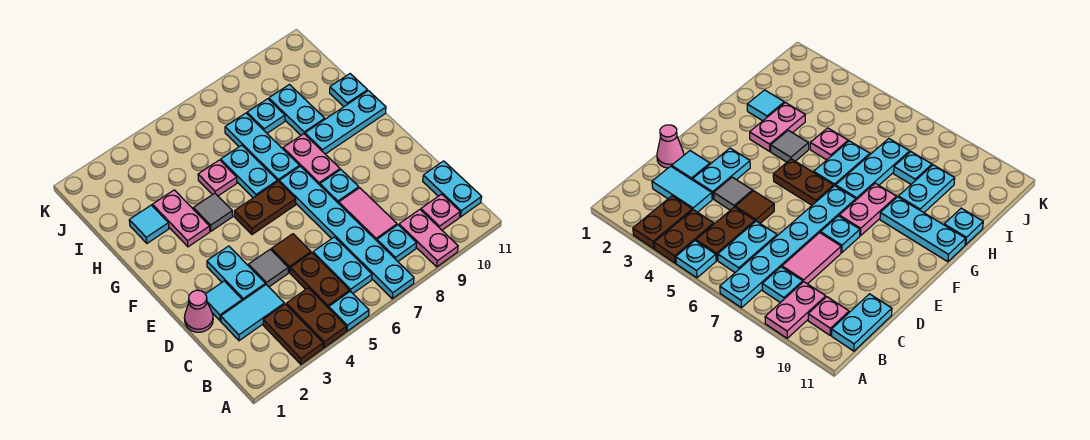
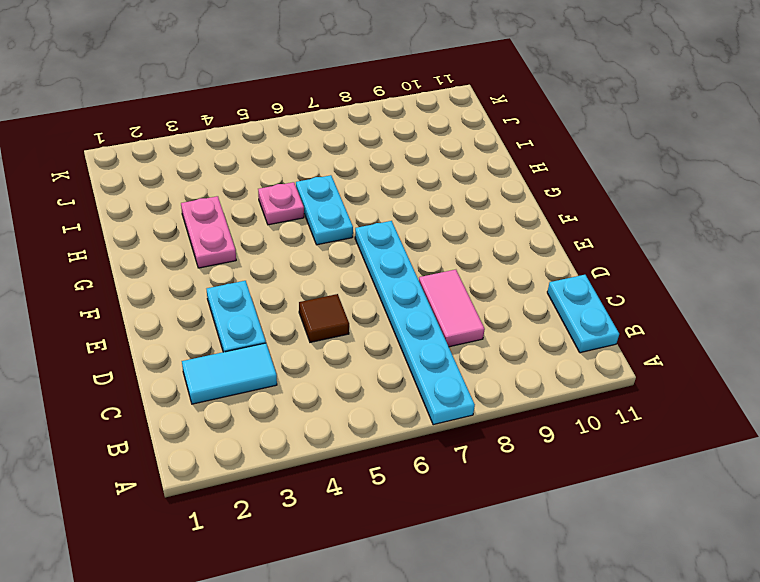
none -> brown 1x2 plate [263,304,323,364]
none -> brown 1x2 plate [286,288,346,348]
none -> cyan 1x1 plate [329,291,369,331]
none -> pink 1x2 plate [399,210,458,267]

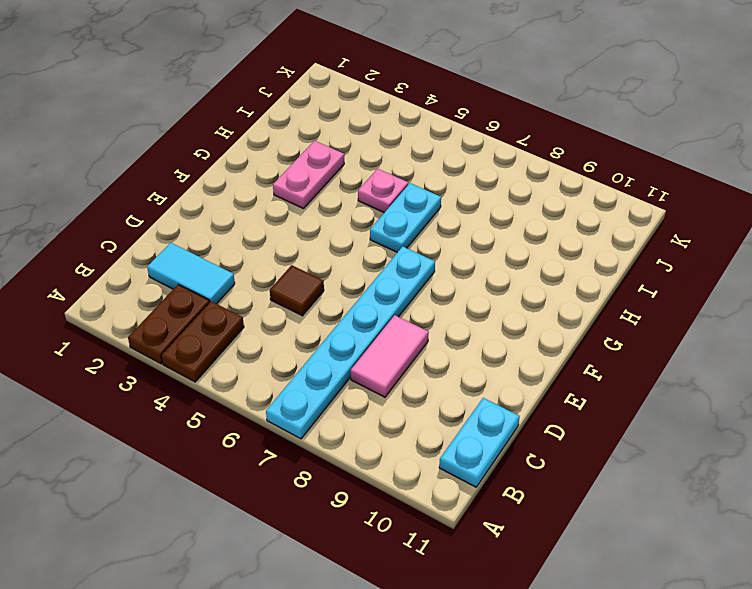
none -> cyan 1x1 plate [329,291,369,331]
none -> pink 1x2 plate [399,210,458,267]
none -> brown 1x2 plate [290,253,349,308]
none -> cyan 1x2 plate [313,237,372,293]

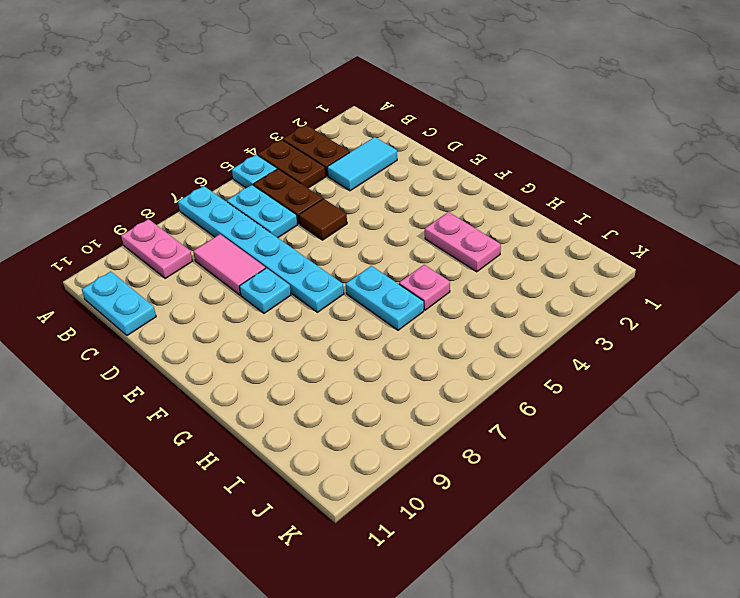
none -> cyan 1x1 plate [377,225,417,261]
none -> pink 1x1 plate [421,194,460,230]
none -> pink 1x1 cone [184,290,213,332]
none -> cyan 1x1 tile [206,281,242,321]

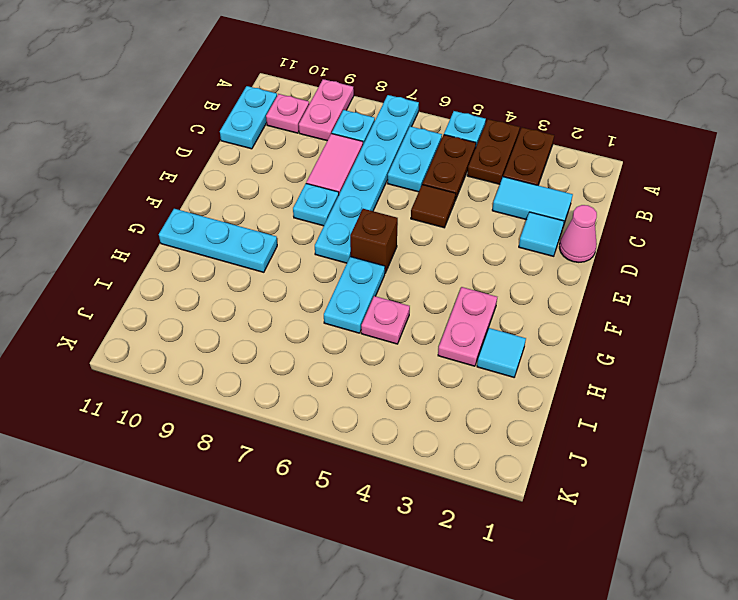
brown 1x1 brick [350,209,398,273] -> brown 1x2 plate [234,181,296,235]
none -> cyan 1x2 plate [207,246,265,301]
none -> grey 1x1 tile [249,249,288,287]
none -> pink 1x2 plate [283,134,340,185]
none -> grey 1x1 tile [193,193,233,231]

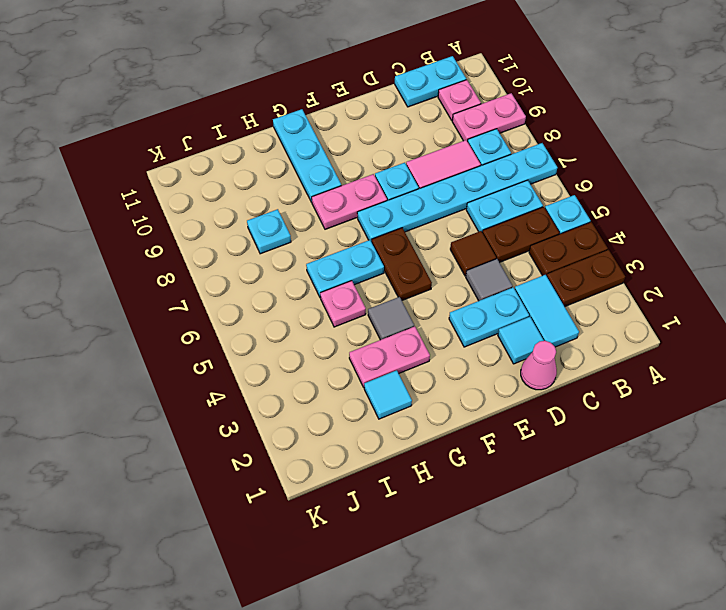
none -> cyan 1x3 plate [225,113,299,182]
none -> cyan 1x2 plate [269,85,325,135]
none -> cyan 1x1 plate [330,74,367,106]

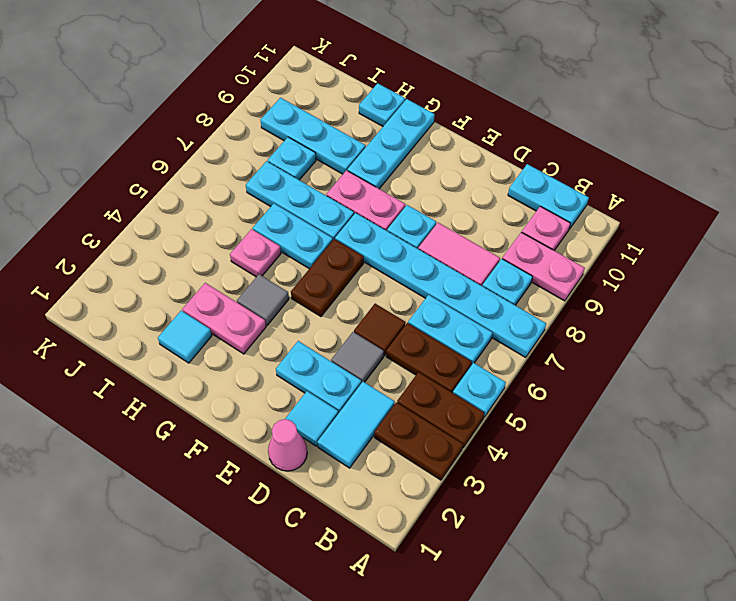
cyan 1x3 plate [261,98,366,174] -> cyan 1x2 plate [269,85,325,135]

